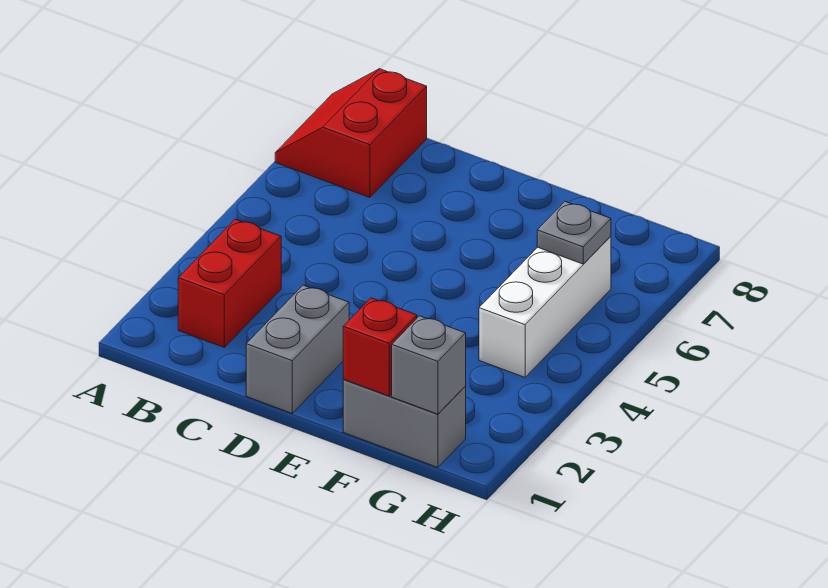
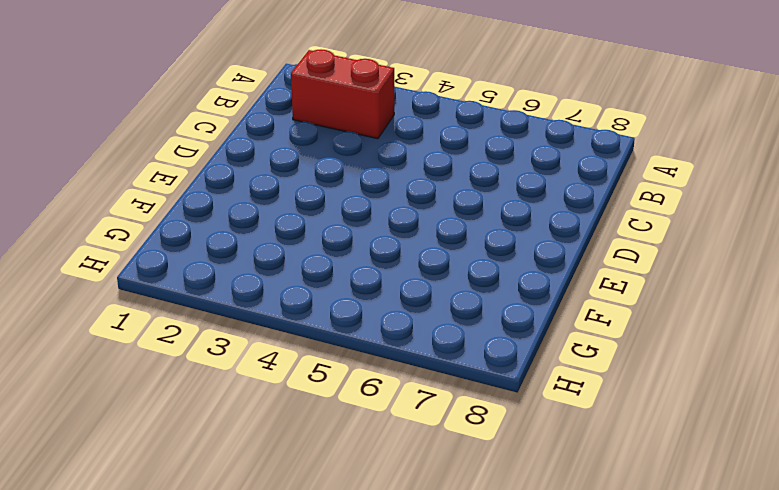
none -> red 2x2 slope [275,69,427,197]
none -> grey 1x2 brick [246,285,349,413]

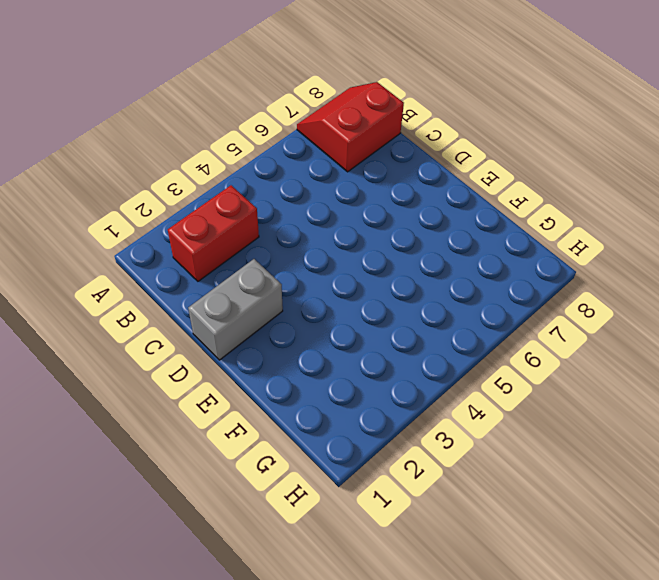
none -> grey 1x2 brick [343,379,466,467]
none -> white 1x3 brick [479,236,611,377]

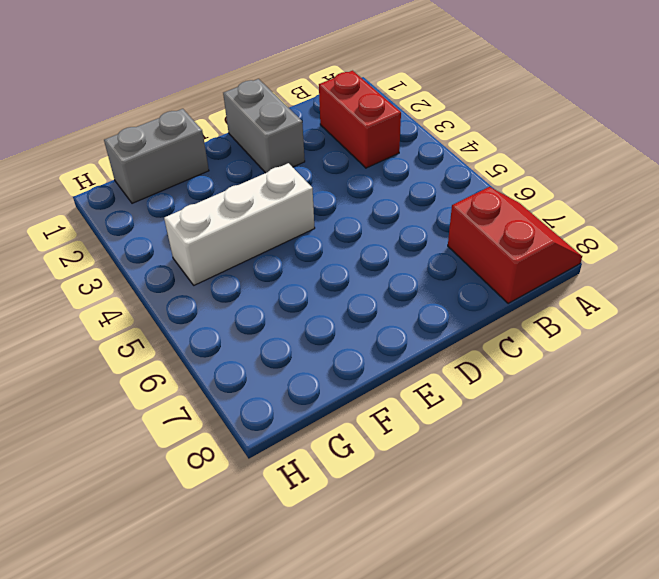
white 1x3 brick [164,163,315,285] -> white 1x3 brick turned to [479,236,611,377]
none -> red 1x1 brick [343,298,417,396]
none -> grey 1x1 brick [392,316,466,414]

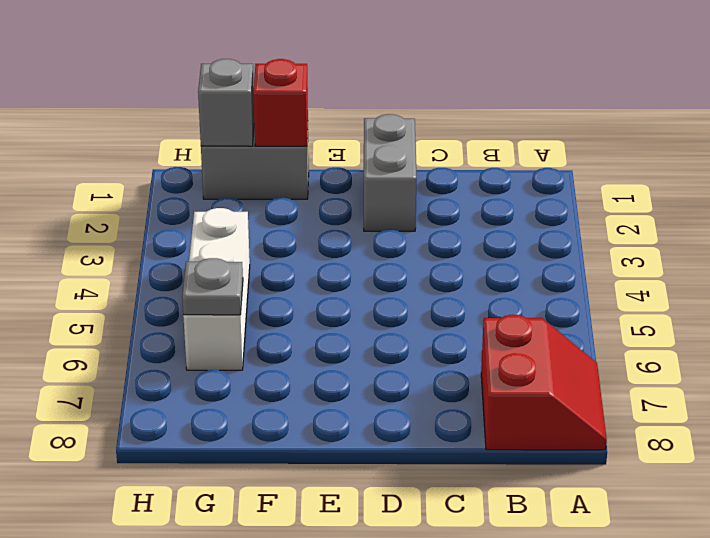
none -> red 1x2 brick [178,219,281,347]

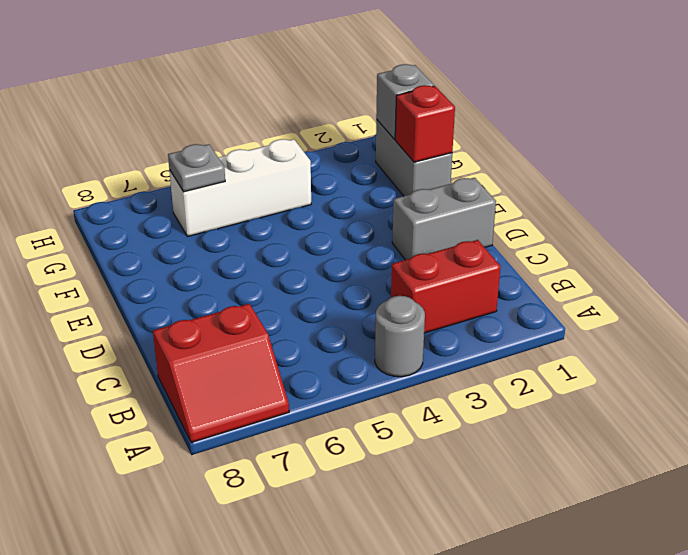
grey 1x1 round brick [375,296,425,377] -> none

